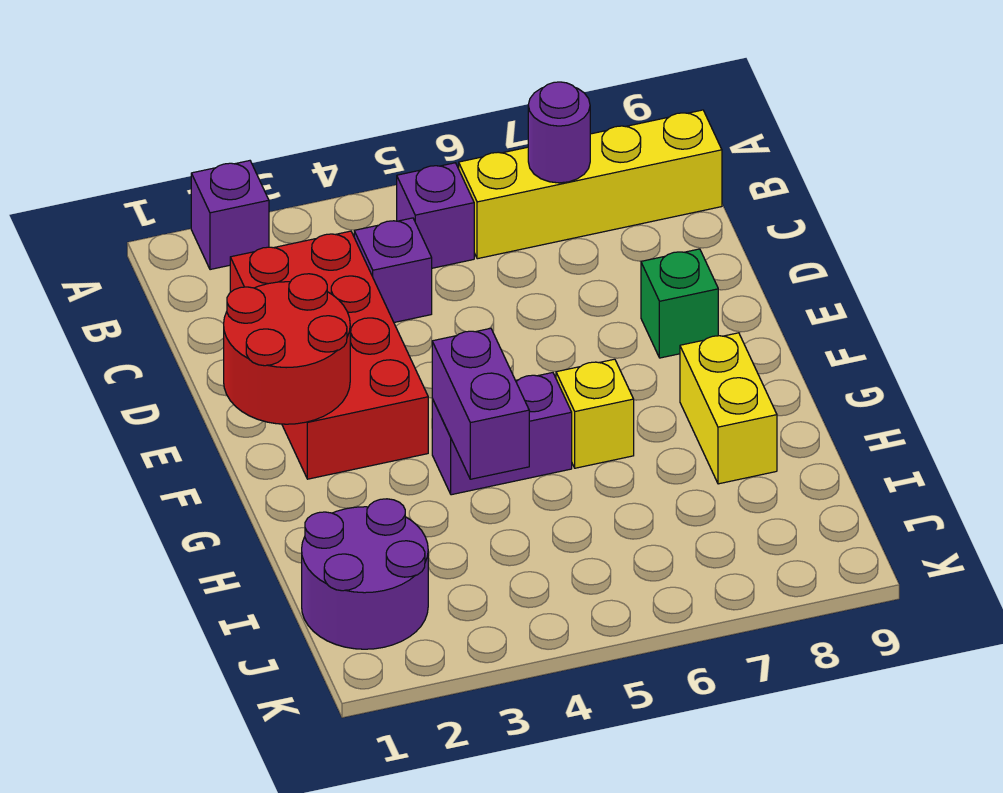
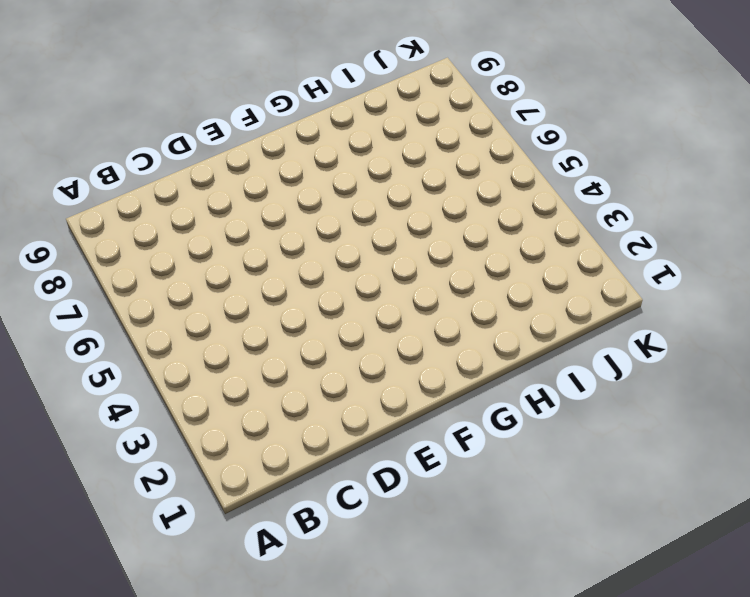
none -> purple 1x1 brick [191,161,269,270]
none -> purple 1x1 brick [397,163,474,268]
none -> yellow 1x4 brick [459,110,722,259]

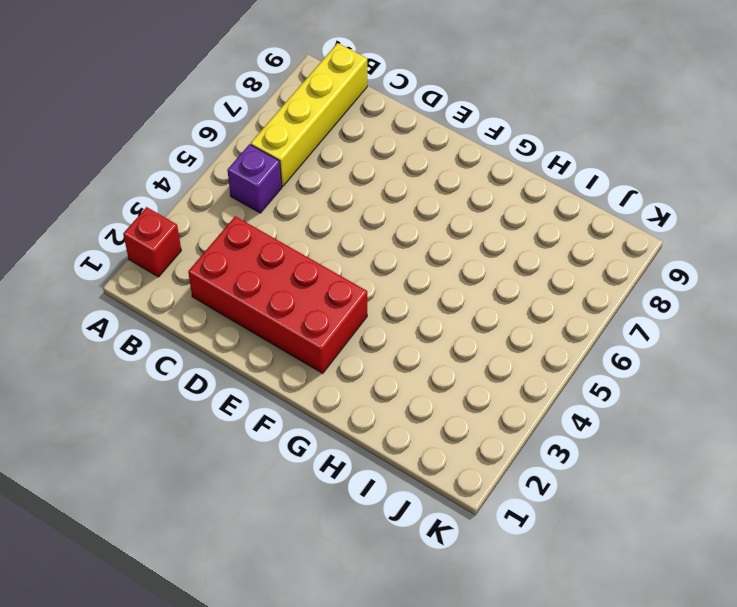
red 1x1 brick [123,207,181,277] -> purple 1x1 brick [191,161,269,270]
none -> purple 1x1 brick [354,218,432,322]
none -> green 1x1 brick [641,249,718,358]
none -> purple 1x2 brick [432,373,572,495]

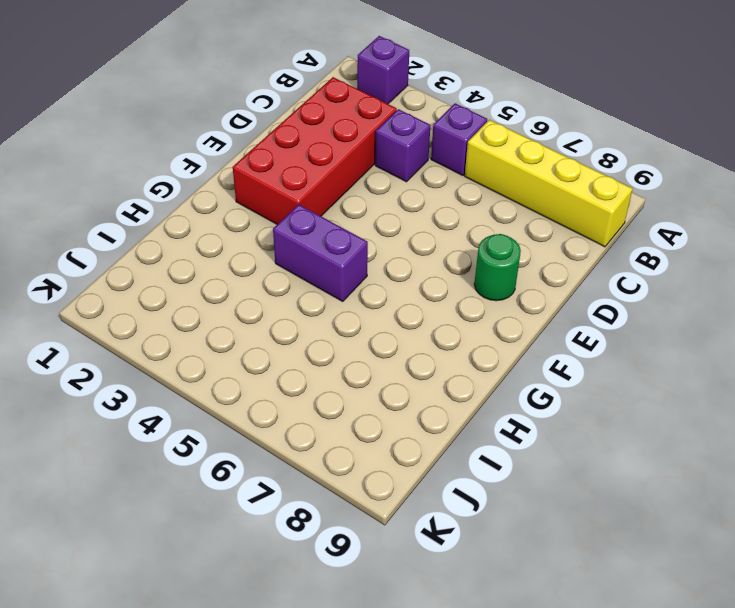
green 1x1 round brick [474,234,521,301] -> green 1x1 brick [641,249,718,358]
none -> yellow 1x1 brick [556,359,634,468]
none -> yellow 1x2 brick [680,333,777,484]
none -> purple 2x2 round brick [302,499,428,649]

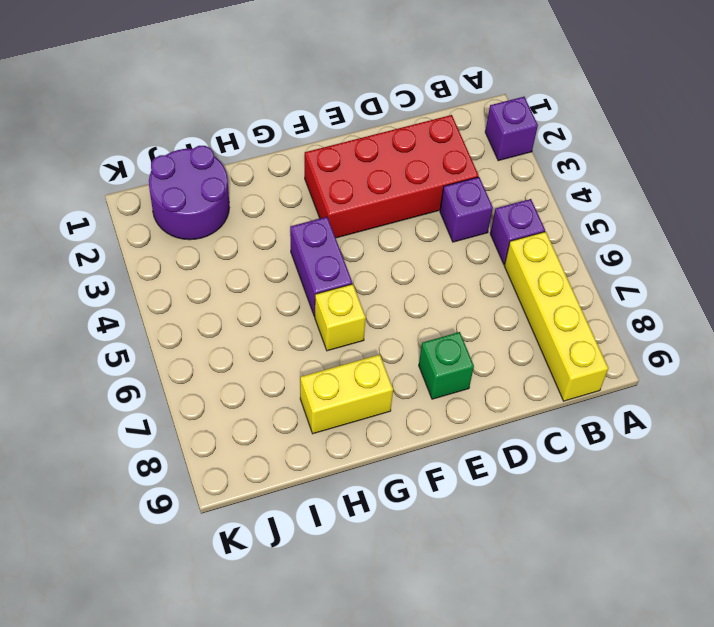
none -> purple 1x1 round brick [528,82,590,183]
none -> red 2x2 round brick [224,274,350,424]
none -> purple 1x2 brick [432,328,529,479]

